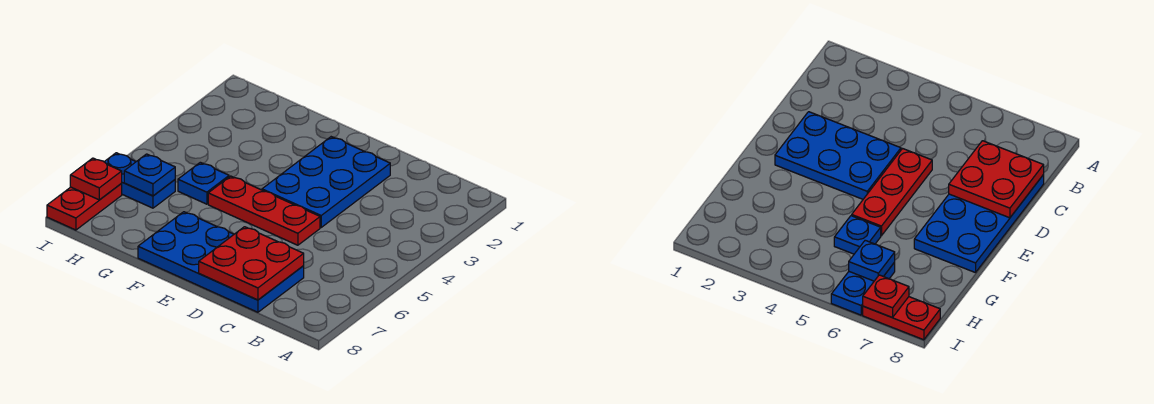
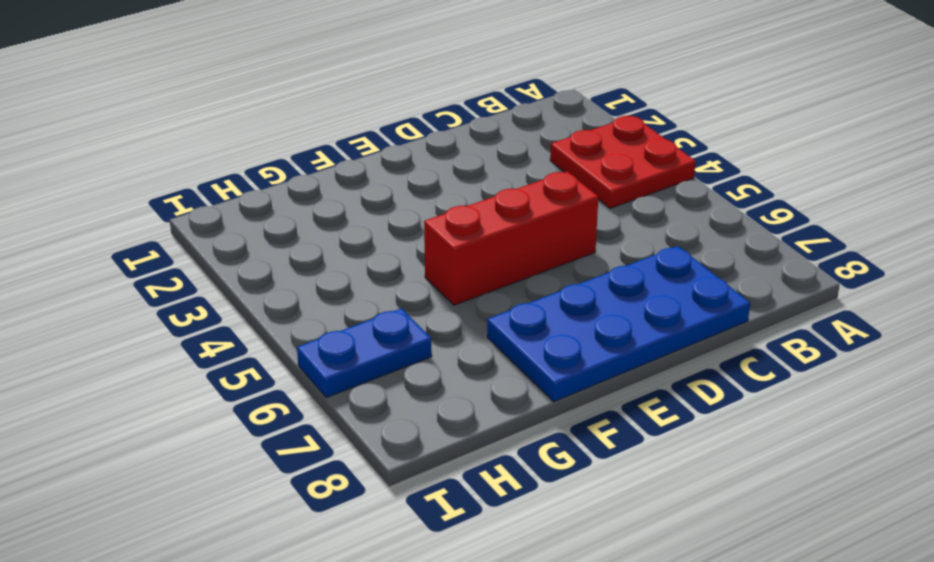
red 2x2 plate [550,116,695,208] -> red 2x2 plate moved to [199,227,304,300]
red 1x3 brick [424,172,598,305] -> red 1x3 plate [208,176,320,245]
none -> blue 2x3 plate [262,137,390,227]
none -> blue 1x1 plate [178,162,229,204]

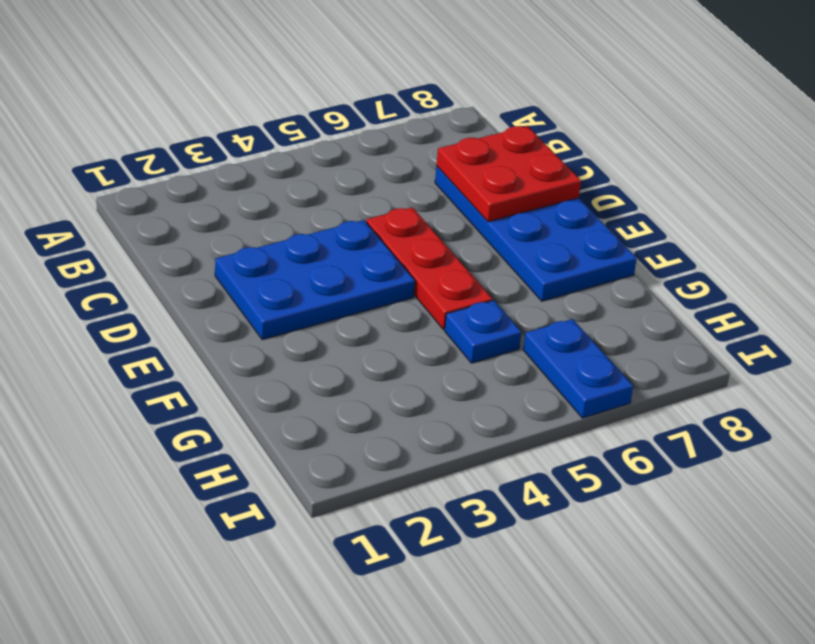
none -> red 1x2 plate [47,184,122,230]
none -> blue 1x1 plate [124,154,175,196]

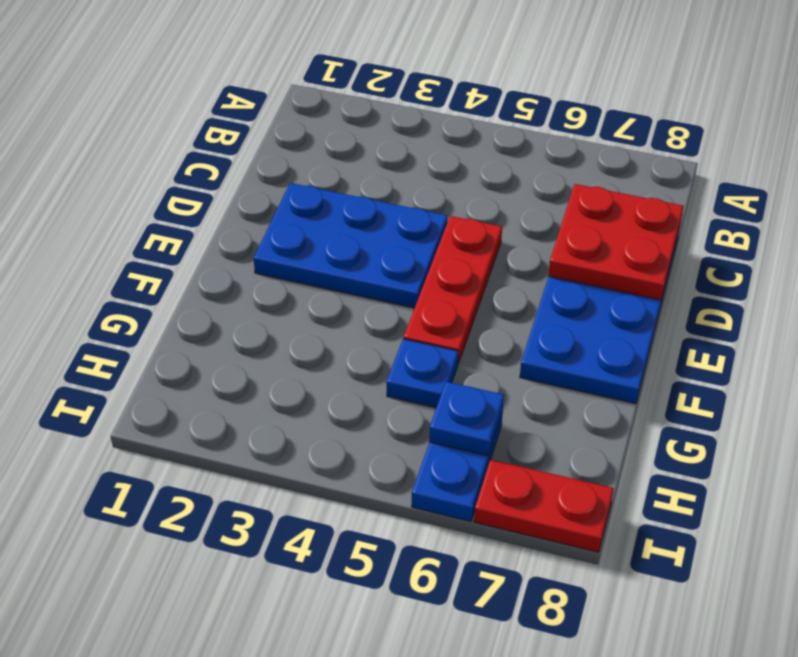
none -> red 1x1 plate [70,158,122,200]

